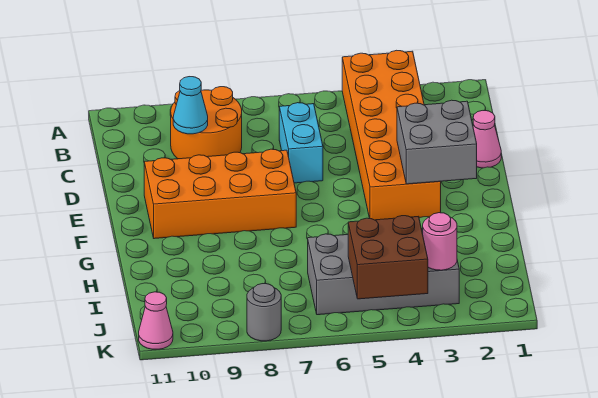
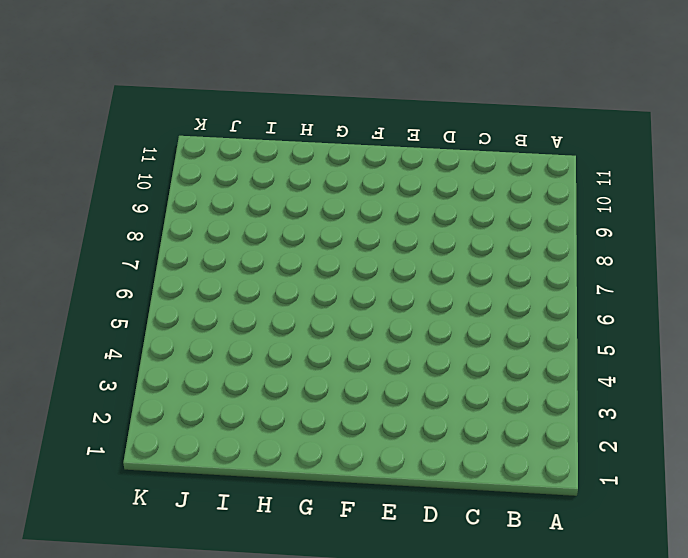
none -> orange 2x6 brick [342,50,441,220]
none -> orange 2x2 round brick [171,87,242,159]
none -> cyan 1x2 brick [279,103,323,183]

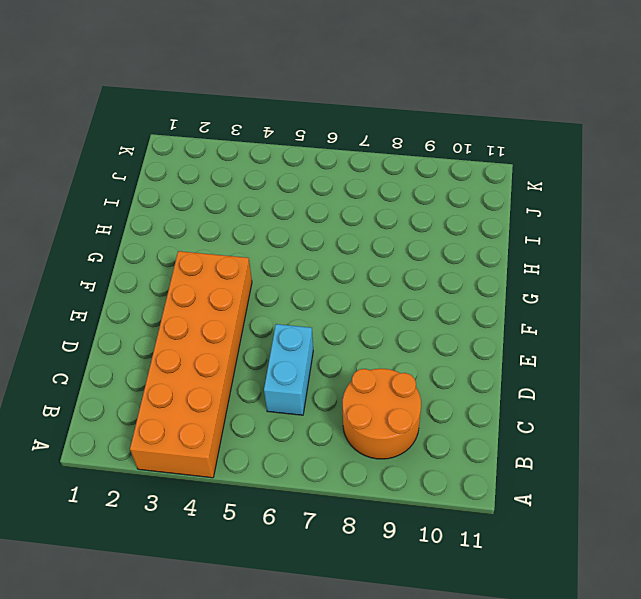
none -> pink 1x1 cone [473,111,501,168]
none -> orange 2x4 brick [144,149,296,239]
none -> grey 2x4 brick [308,229,459,315]

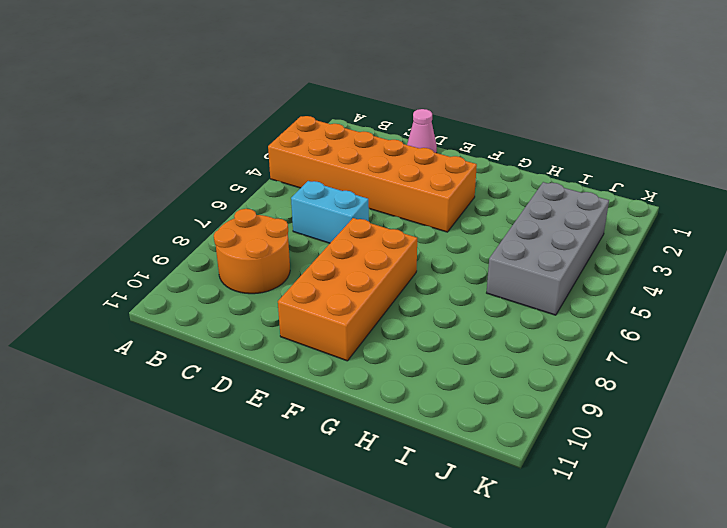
none -> grey 1x1 round brick [247,284,281,341]
none -> pink 1x1 cone [139,292,173,349]
none -> cyan 1x1 cone [173,77,208,134]

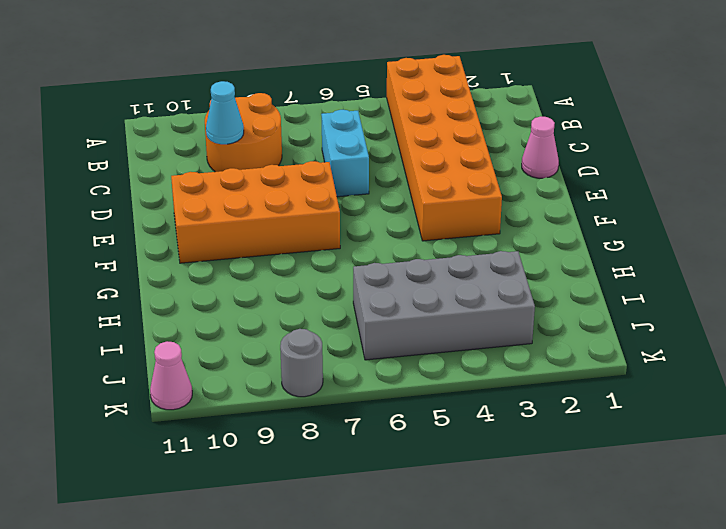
none -> grey 2x2 brick [397,100,477,184]
none -> pink 1x1 round brick [423,213,457,270]
none -> brown 2x2 brick [348,216,428,299]

